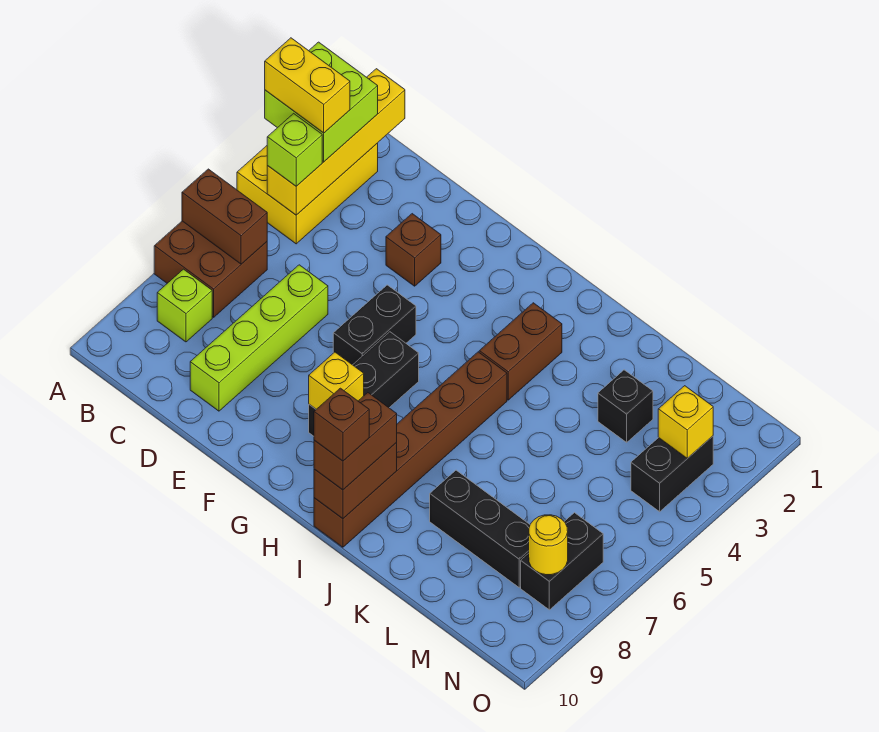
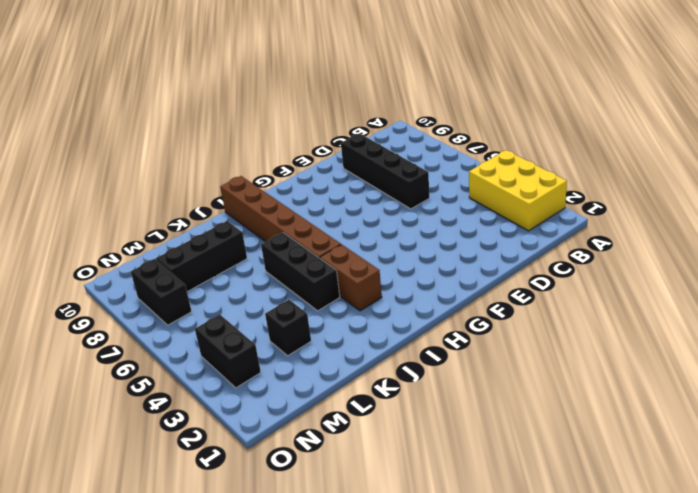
black 1x4 brick [341,133,430,209] -> lime 1x4 brick [190,265,328,411]
black 1x3 brick [261,233,340,311] -> black 1x3 brick moved to [309,332,419,436]
none -> brown 2x2 brick [154,221,267,317]
none -> lime 1x1 brick [157,269,212,342]
none -> brown 1x1 brick [386,214,441,286]

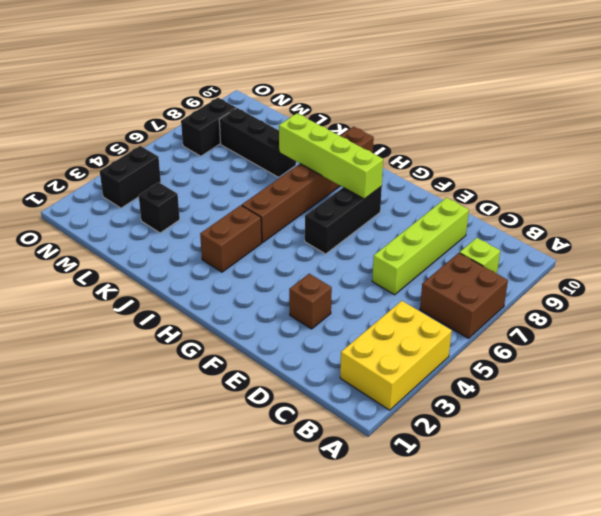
lime 1x4 brick [279,113,383,199] -> yellow 1x1 brick [309,352,364,409]
none -> black 1x2 brick [333,285,416,365]
none -> brown 1x2 brick [182,169,267,264]
none -> yellow 1x4 brick [267,69,405,215]

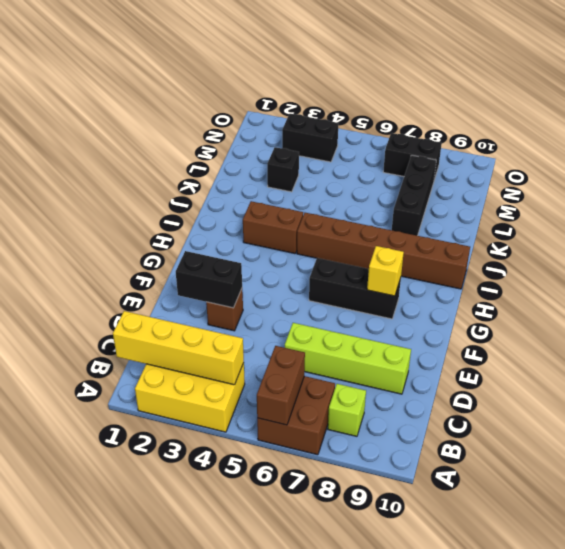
black 1x2 brick [176,251,242,308] -> black 1x2 brick moved to [333,285,416,365]
none -> brown 1x2 brick [314,443,397,519]
none -> yellow 1x1 brick [658,386,713,458]
none -> yellow 1x1 round brick [529,515,568,575]

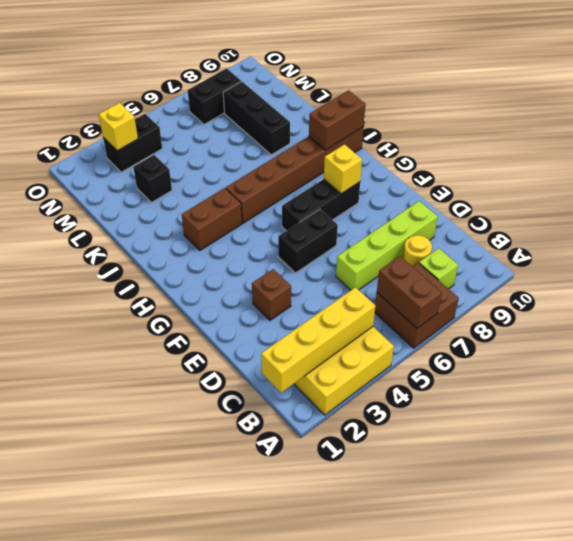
yellow 1x1 round brick [403,235,432,267] -> yellow 1x1 round brick moved to [529,515,568,575]
none -> lime 2x2 brick [265,42,378,162]
none -> lime 1x1 brick [267,113,322,186]
none -> brown 1x2 brick [314,393,397,490]

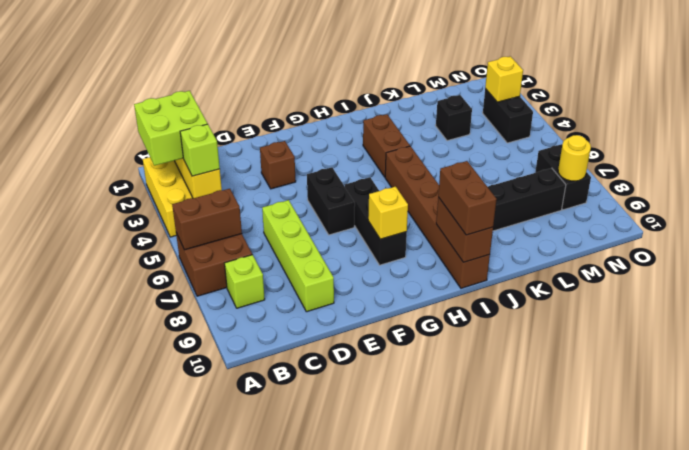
none -> yellow 1x2 brick [265,38,350,133]
none -> brown 1x1 brick [314,388,369,461]

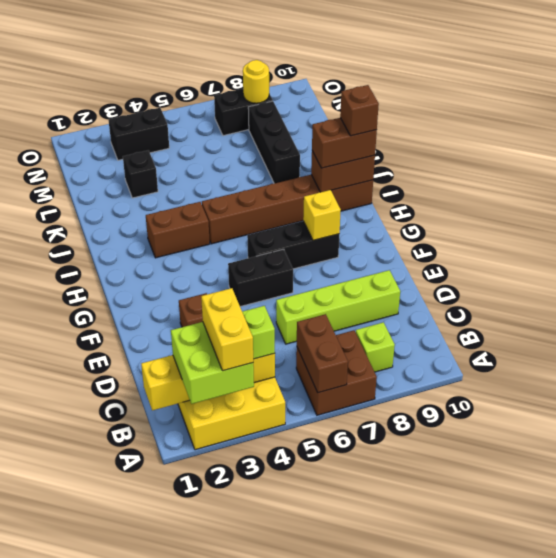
none -> yellow 1x1 brick [658,386,713,458]

